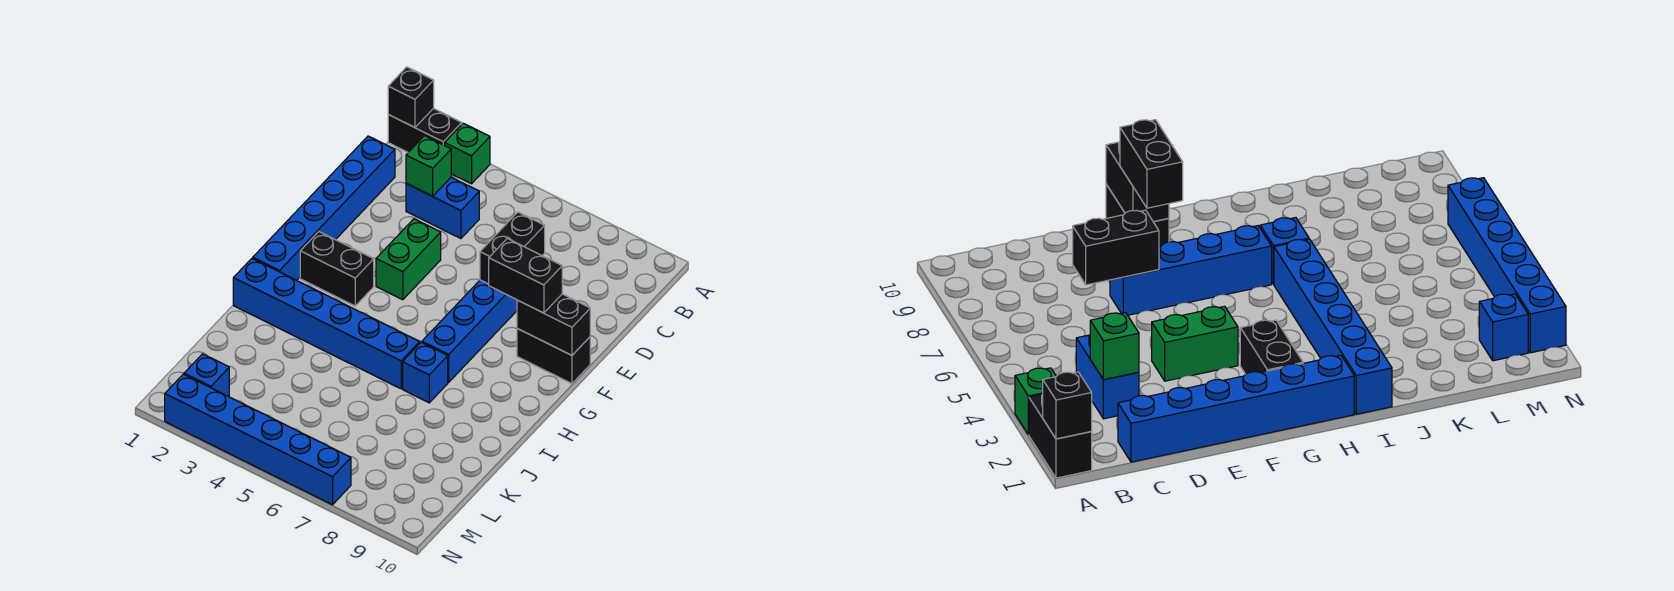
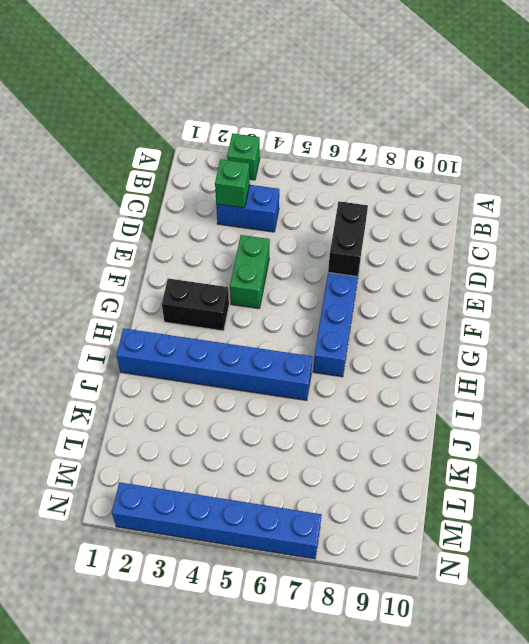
none -> black 1x2 brick [388,108,462,152]
none -> blue 1x6 brick [253,136,395,280]
none -> black 1x2 brick [517,329,590,384]

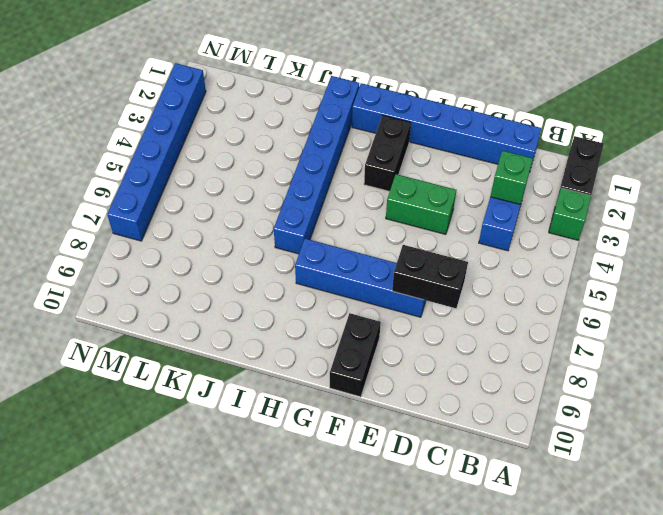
none -> blue 1x1 brick [403,342,448,403]
none -> blue 1x1 brick [184,354,229,396]
none -> black 1x1 brick [388,67,434,127]

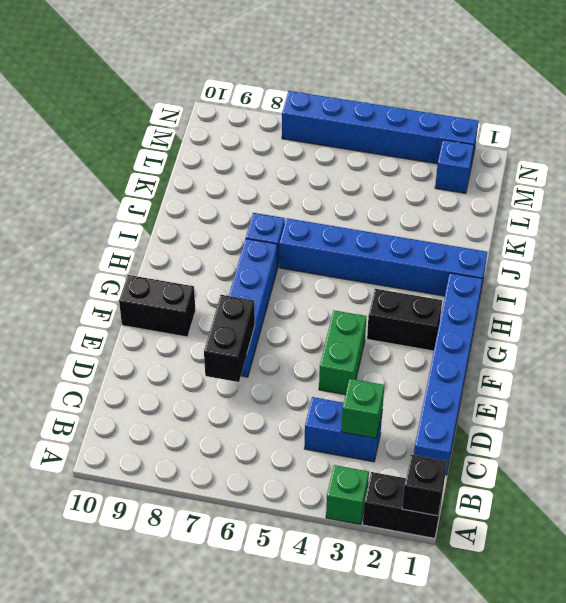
none -> black 1x2 brick [517,294,590,355]
none -> black 1x2 brick [489,238,562,313]

